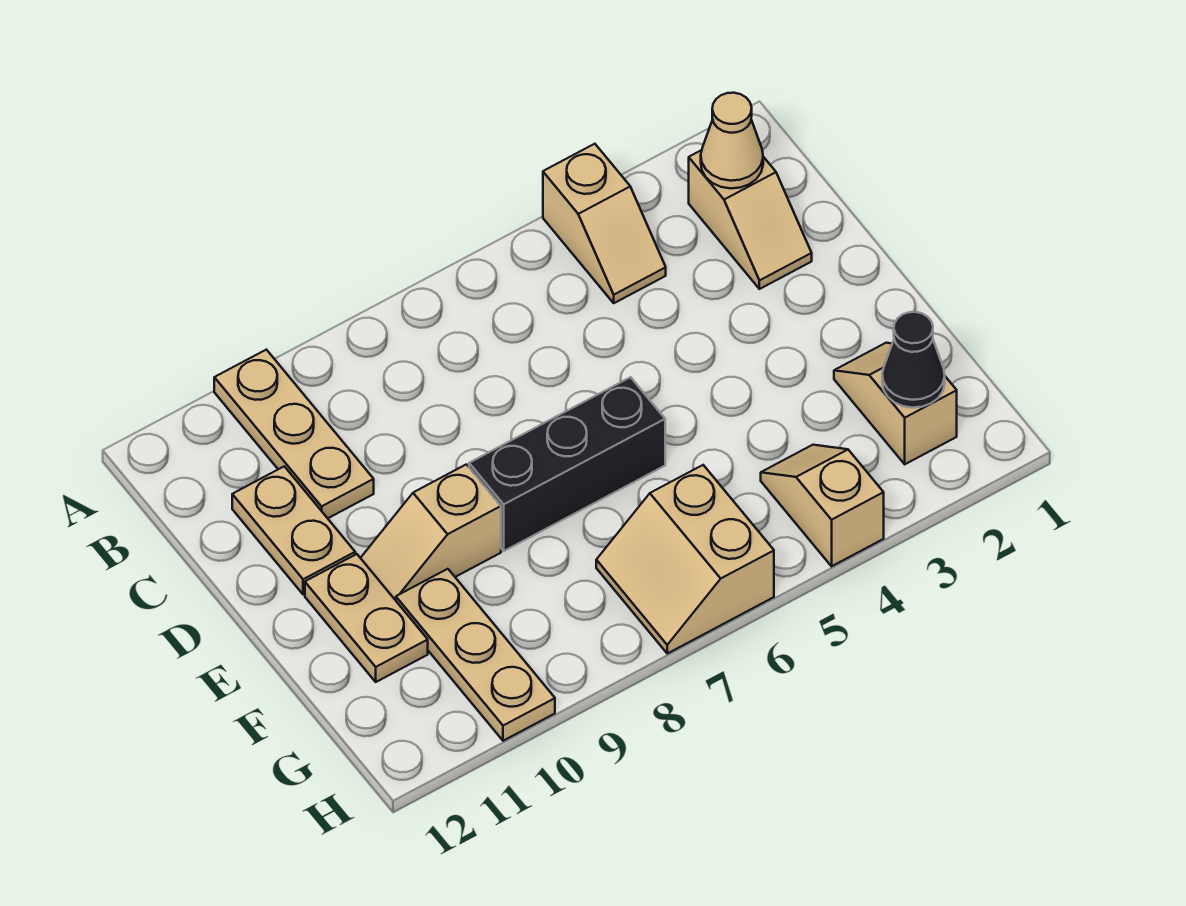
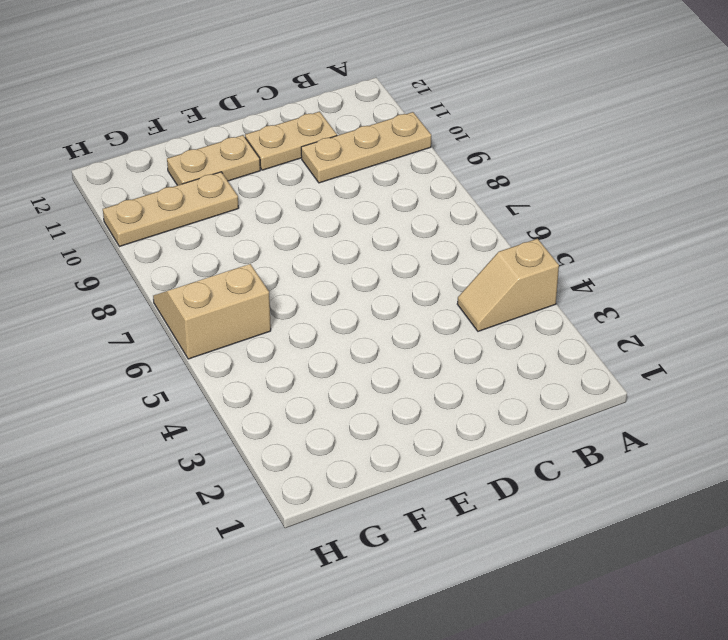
none -> tan 1x2 slope [689,150,812,289]
none -> black 1x3 brick [469,377,665,551]
none -> tan 1x2 slope [361,464,501,600]

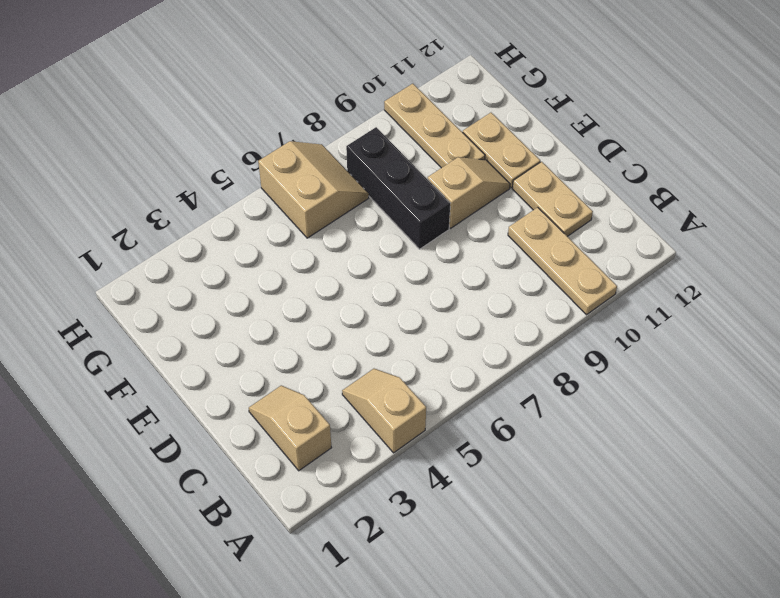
black 1x3 brick [346,127,450,249] -> black 1x3 brick turned to [469,377,665,551]
none -> tan 1x2 slope [834,343,957,464]
none -> tan 1x2 slope [761,445,884,566]
none -> tan 1x1 cone [701,93,763,188]

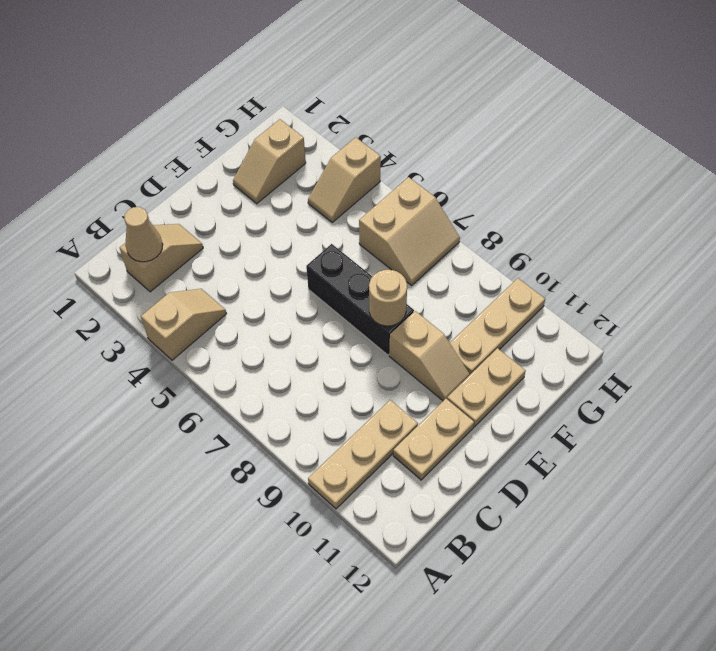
tan 1x1 round brick [369,270,407,326] -> none
none -> black 1x1 cone [882,312,945,408]

